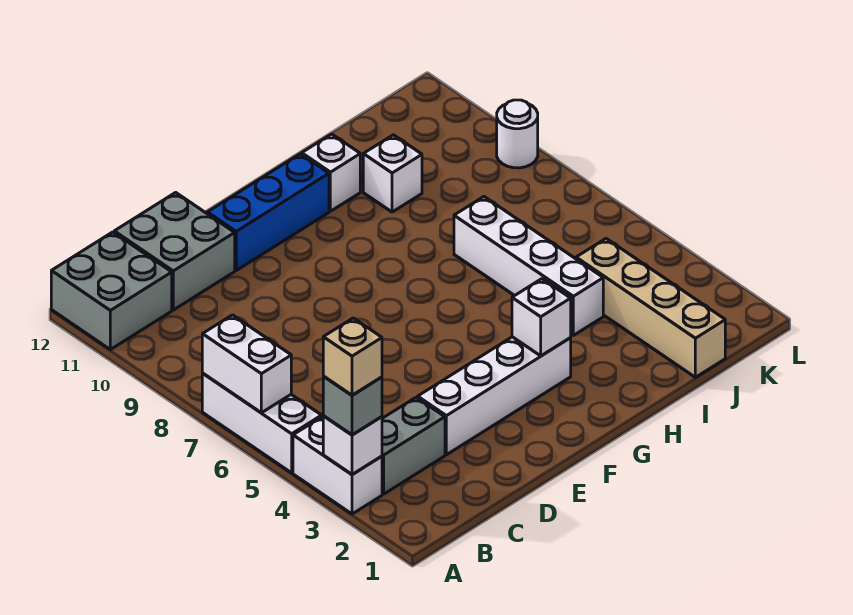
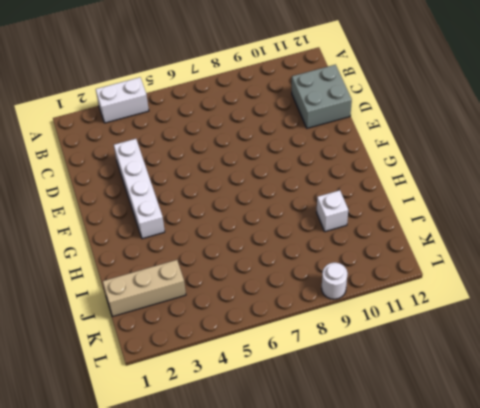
tan 1x3 brick [103,260,186,317] -> tan 1x4 brick [576,239,725,377]
none -> white 1x3 brick [202,373,322,473]
none -> grey 2x2 brick [51,232,172,350]
none -> grey 1x2 brick [382,397,445,494]

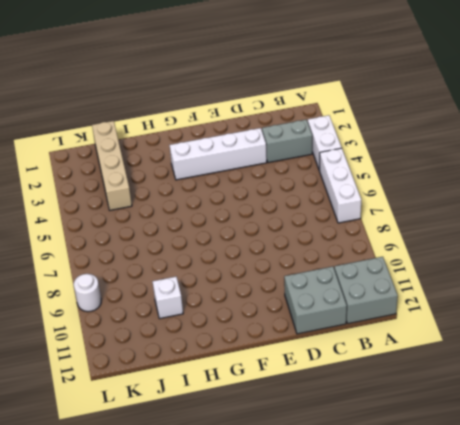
none -> blue 1x3 brick [207,154,329,270]
none -> white 1x1 brick [302,134,360,211]
none -> white 1x4 brick [454,197,603,335]

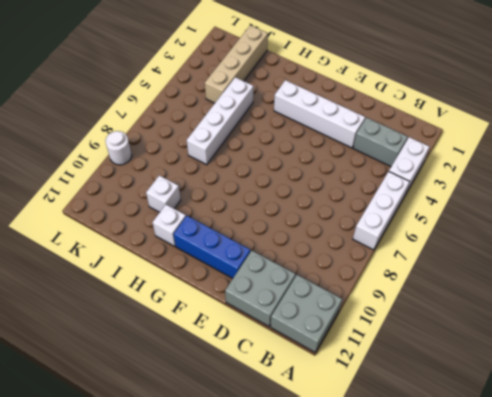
none -> white 1x1 brick [323,416,382,475]
none -> white 1x2 brick [202,315,291,413]
none -> white 1x1 brick [512,279,571,356]

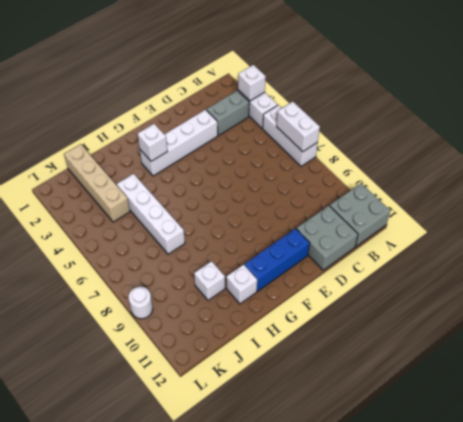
none -> grey 1x1 brick [323,377,382,435]
none -> tan 1x1 brick [323,318,382,395]

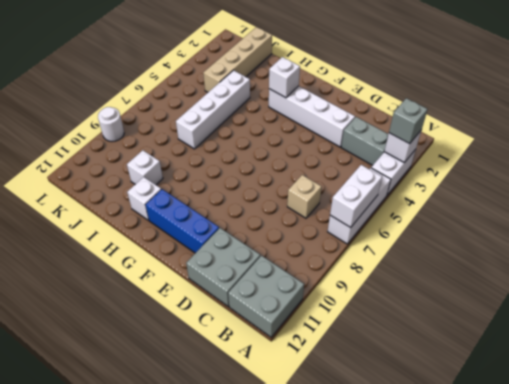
tan 1x1 brick [287,175,321,218] -> tan 1x1 brick moved to [323,318,382,395]

